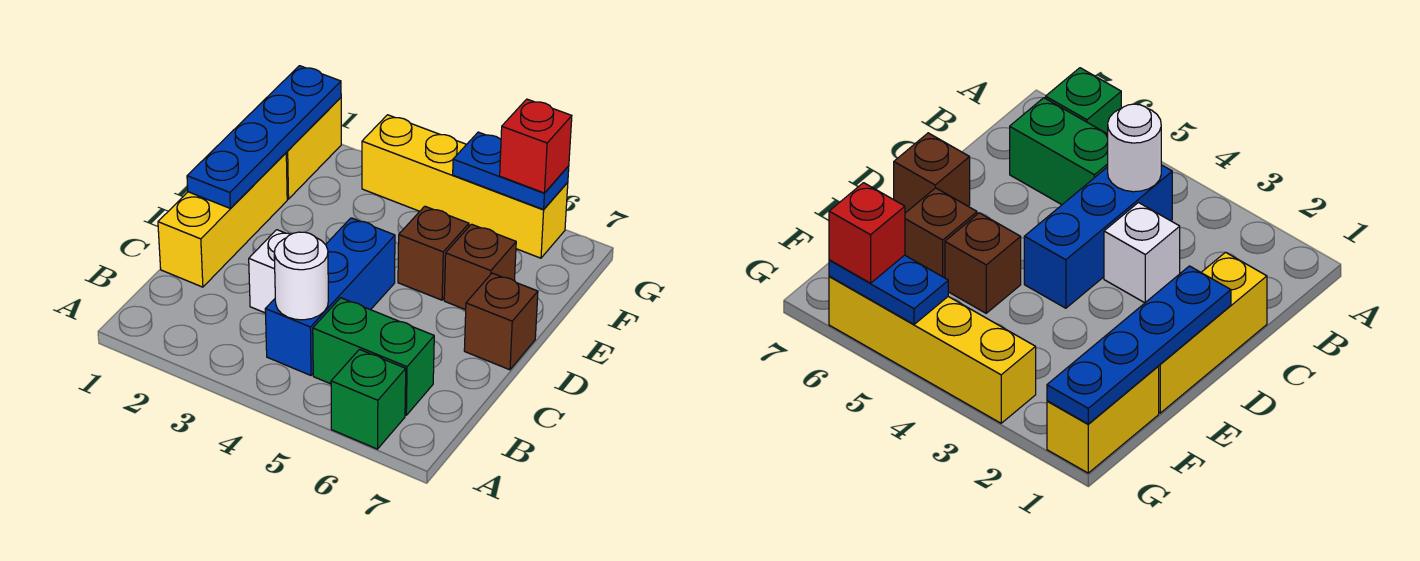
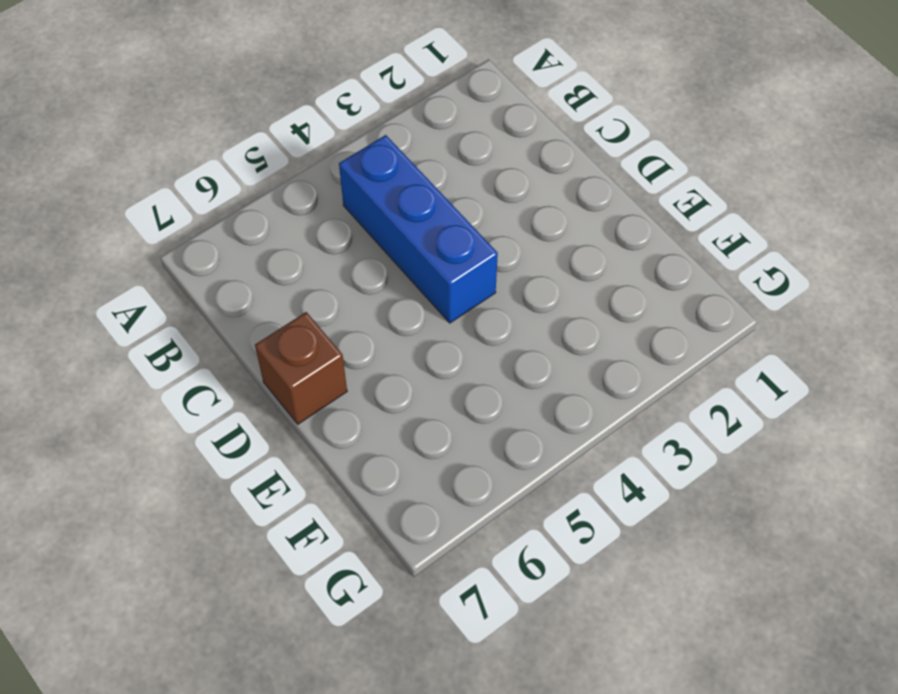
none -> green 1x1 brick [331,350,406,449]
none -> green 1x2 brick [313,298,434,415]
none -> yellow 1x3 brick [158,153,287,287]

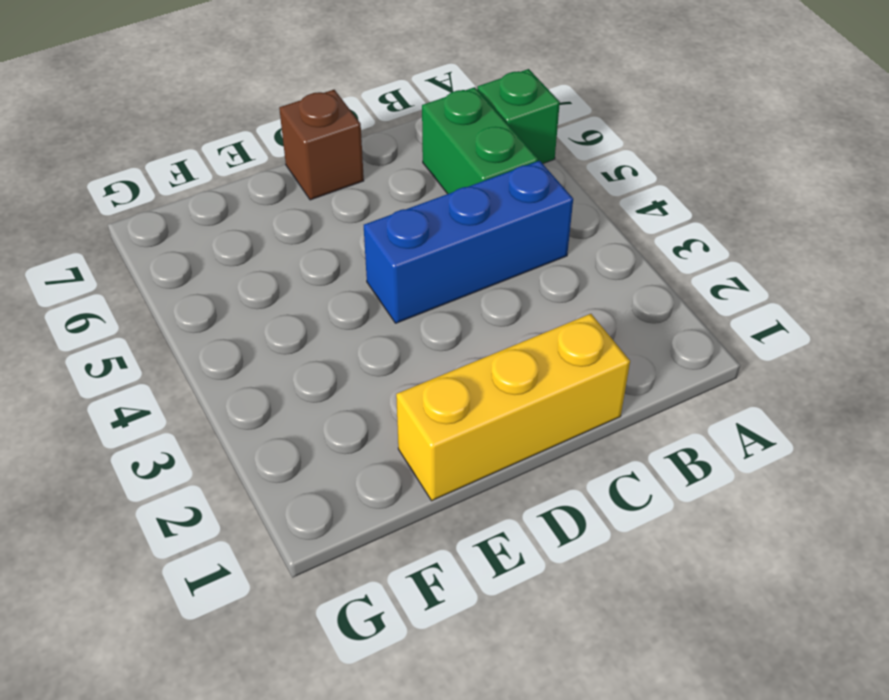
none -> white 1x1 brick [249,230,291,313]
none -> brown 1x1 brick [398,206,469,300]
none -> brown 1x1 brick [444,224,516,310]

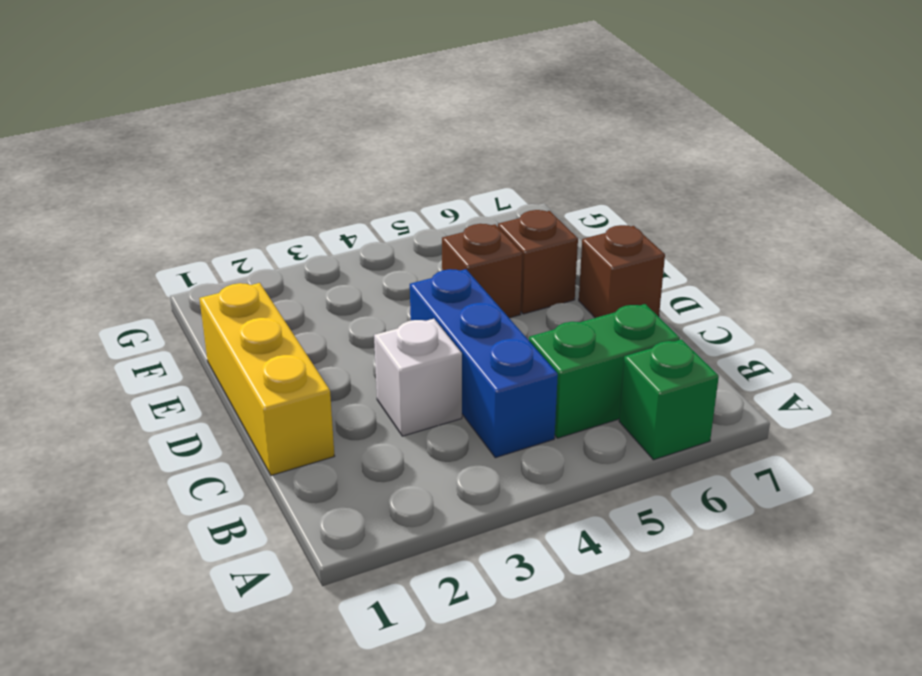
none -> yellow 1x2 brick [286,98,341,199]
none -> yellow 1x4 brick [362,115,568,258]
none -> white 1x1 round brick [274,232,328,320]

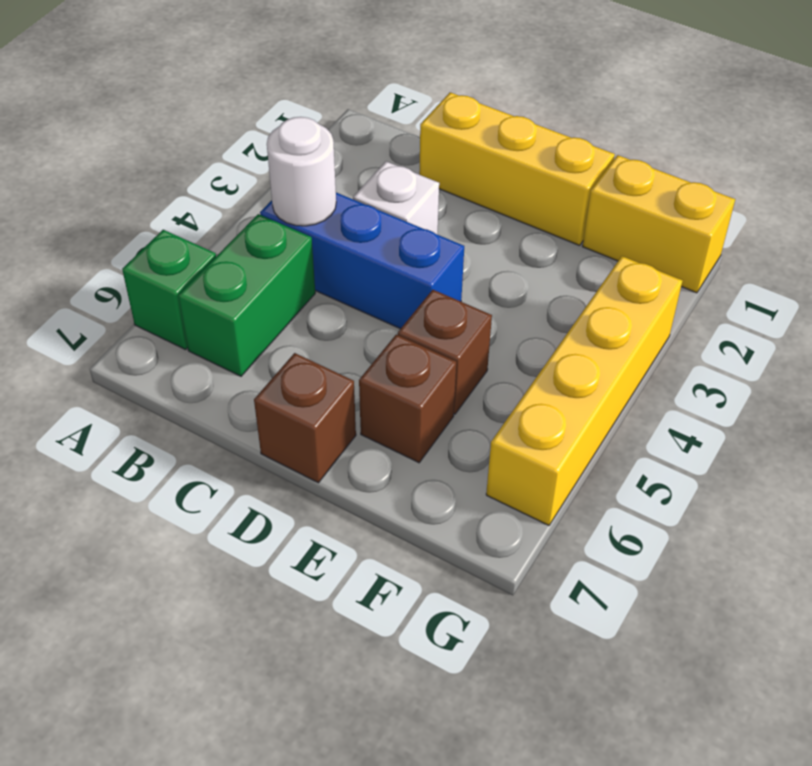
none -> blue 1x4 plate [187,66,341,209]
none -> blue 1x2 plate [453,132,569,210]
none -> red 1x1 brick [500,99,572,193]

